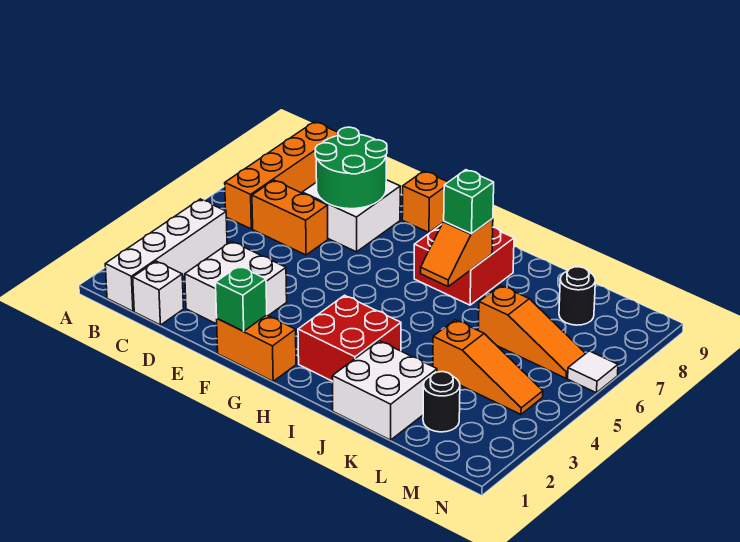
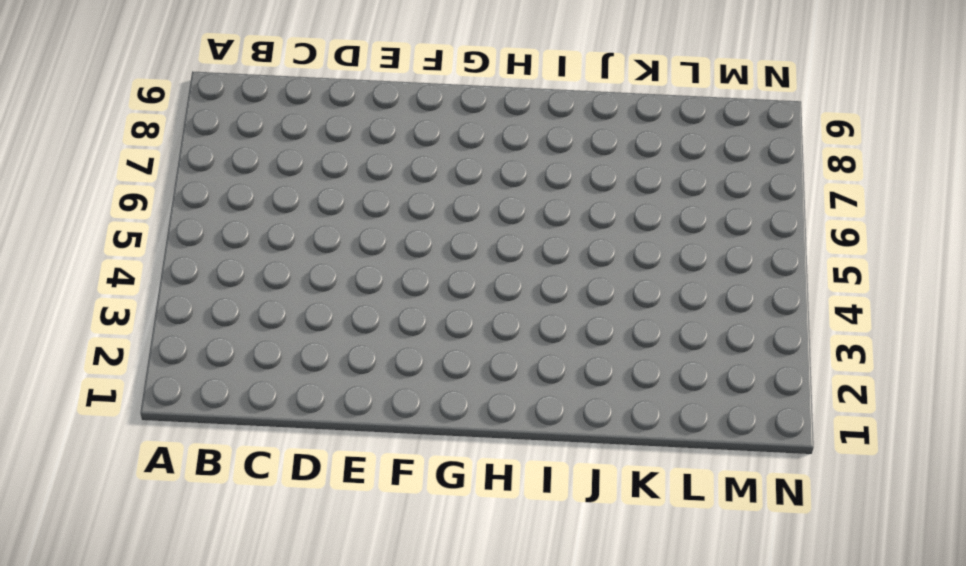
none -> white 1x4 brick [105,199,227,311]
none -> orange 1x4 brick [225,122,338,229]
none -> white 1x1 brick [133,261,184,325]

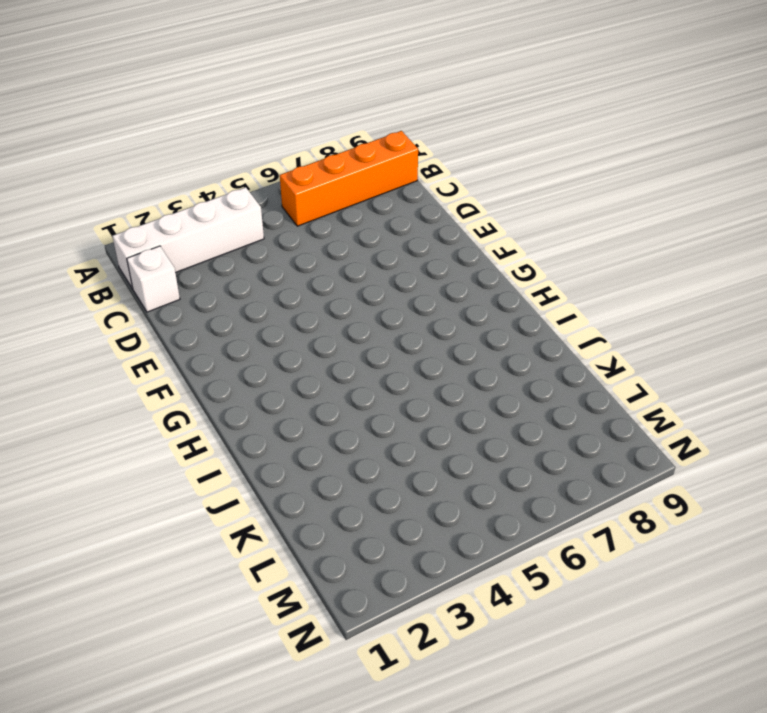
none -> orange 1x2 brick [252,180,328,255]
none -> white 2x2 brick [185,241,287,324]
none -> white 2x2 brick [302,180,400,252]

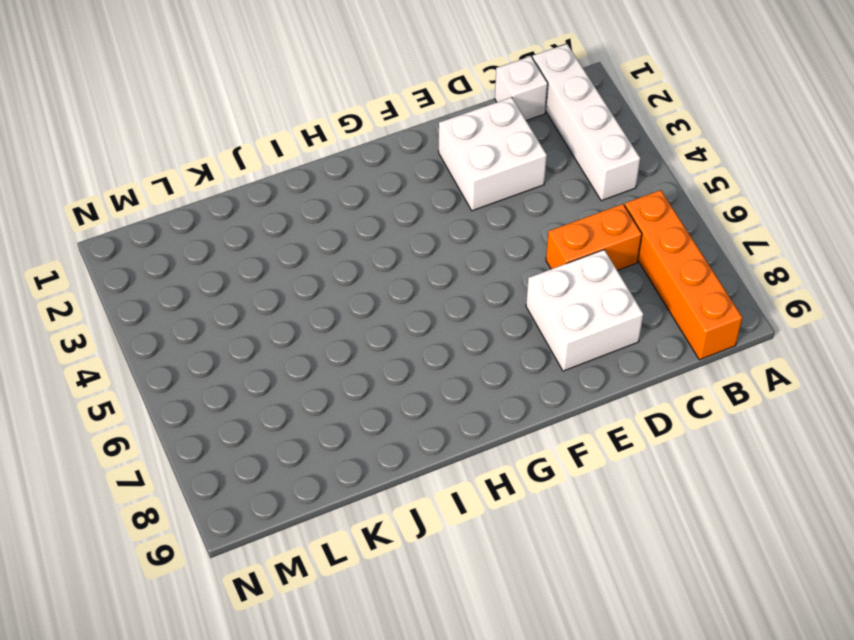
none -> orange 1x2 brick [217,315,296,381]
none -> orange 1x1 brick [402,171,448,232]
none -> red 2x2 brick [298,295,401,381]

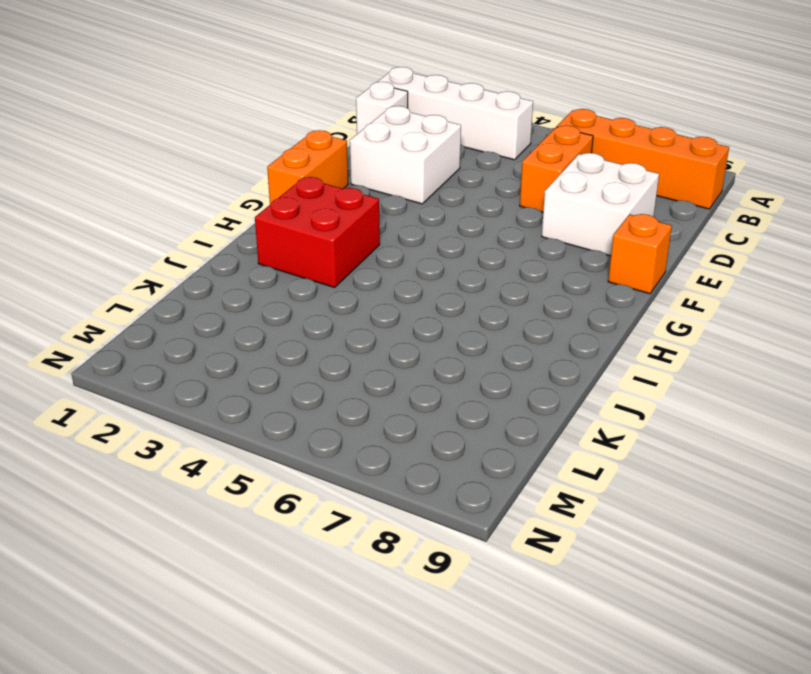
none -> red 2x2 brick [414,224,514,305]
none -> white 2x2 brick [332,341,437,440]
none -> orange 1x3 slope [433,320,543,414]

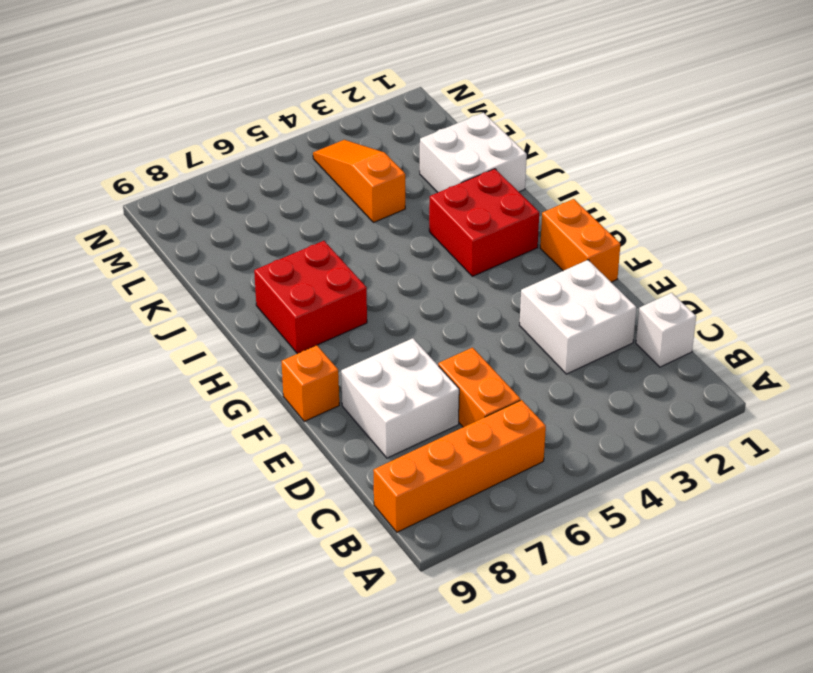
none -> white 1x4 brick [105,199,227,311]
none -> orange 1x3 slope [478,285,586,378]
none -> black 1x1 round brick [423,372,460,432]

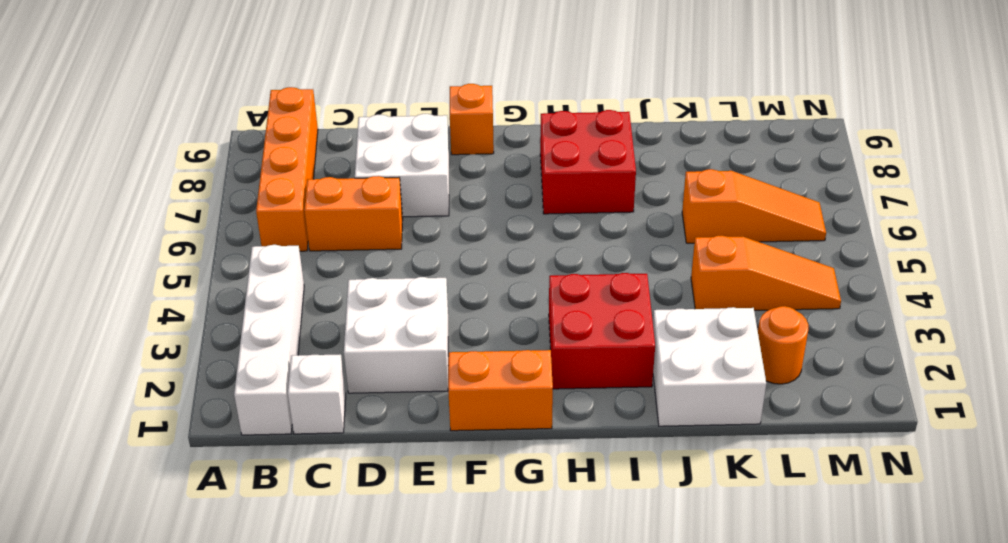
orange 1x1 round brick [758,306,808,384] -> black 1x1 round brick [423,372,460,432]
none -> black 1x1 round brick [559,267,595,325]
none -> white 1x1 tile [568,351,618,393]
none -> green 2x2 round brick [315,127,387,209]

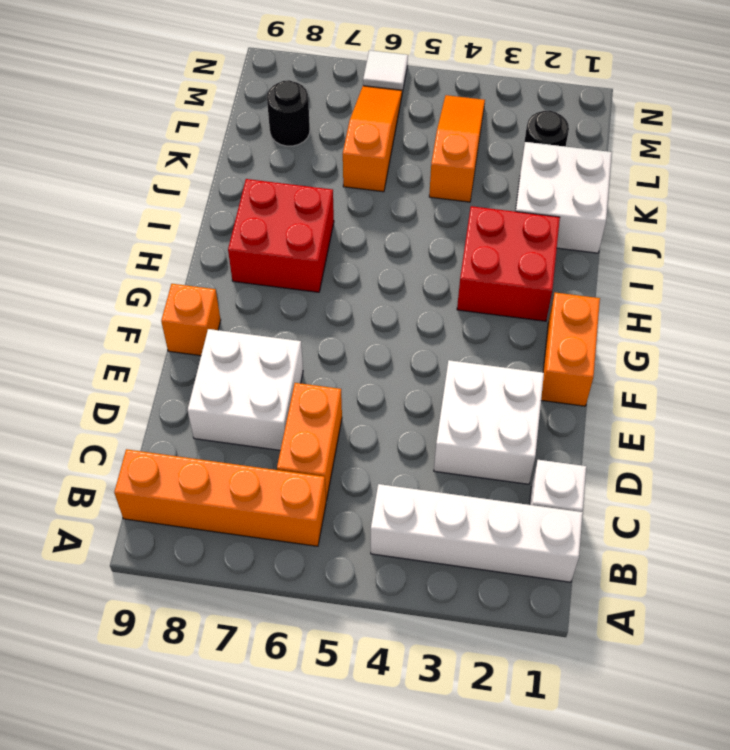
none -> green 2x2 round brick [315,127,387,209]
none -> green 1x1 brick [216,266,267,331]
none -> orange 1x2 slope [421,218,493,286]

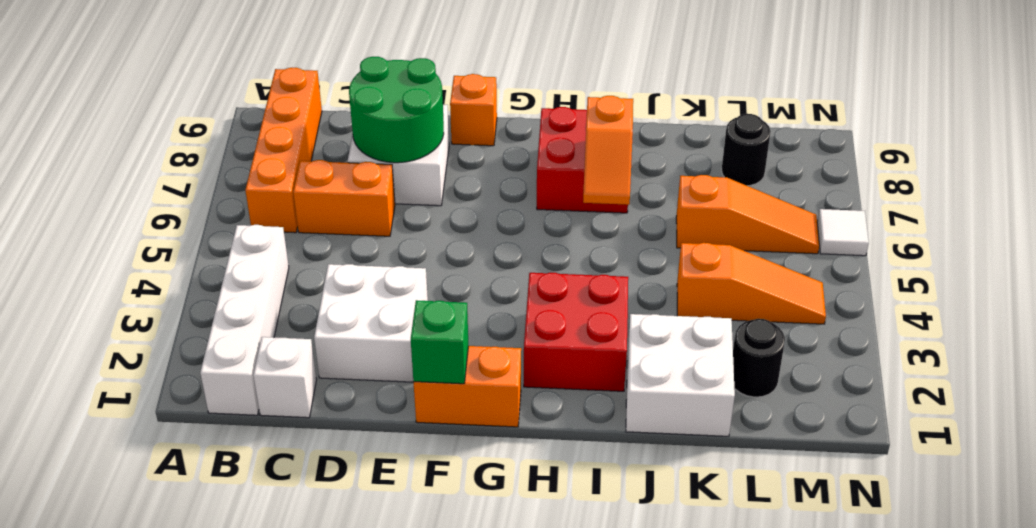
none -> green 1x1 brick [444,170,494,234]

